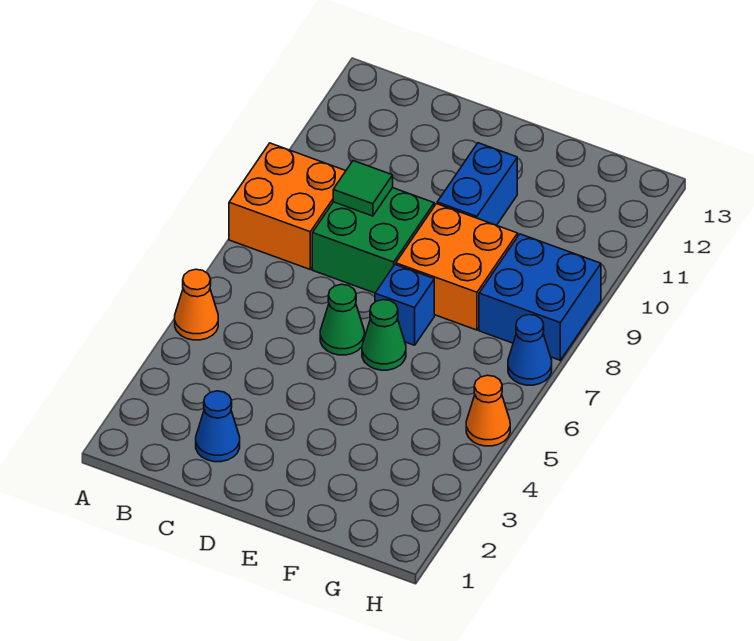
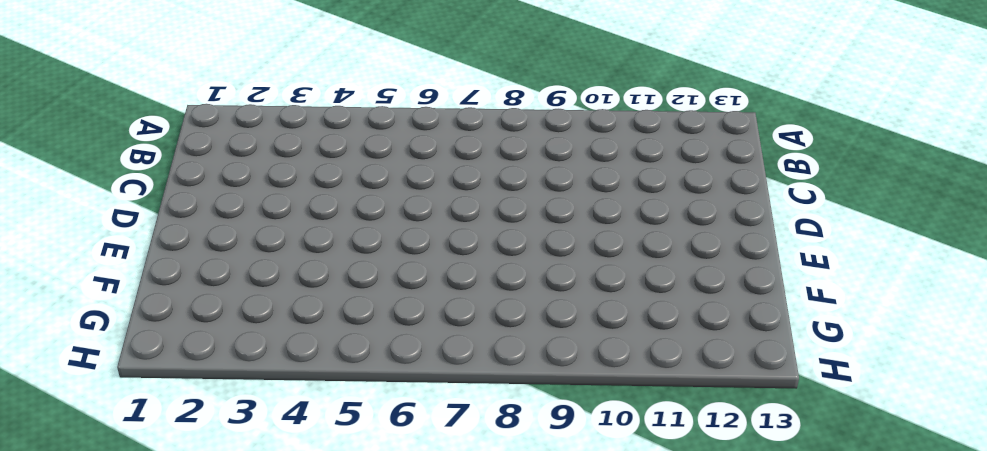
none -> orange 1x1 cone [175,269,218,340]
none -> orange 2x2 brick [229,143,345,269]
none -> blue 1x1 cone [196,391,240,462]

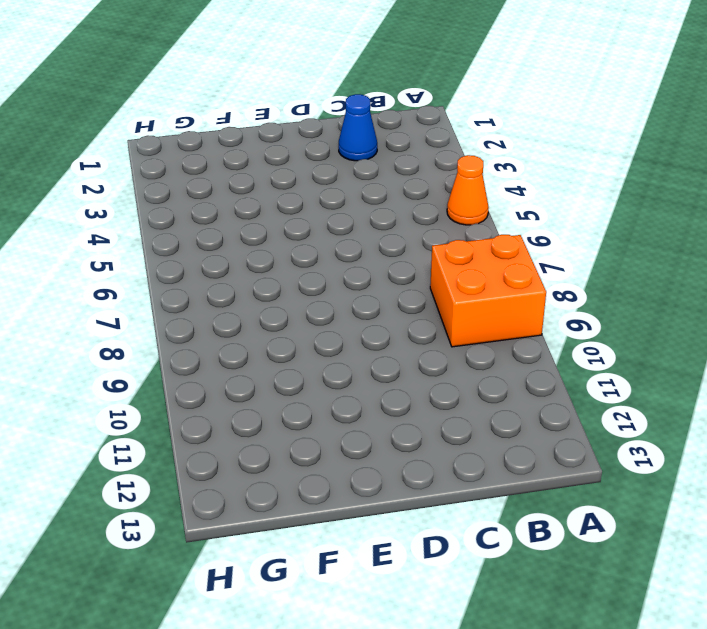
none -> green 2x2 brick [312,188,434,293]
none -> green 1x1 cone [320,284,364,355]
none -> green 1x1 cone [362,300,406,370]

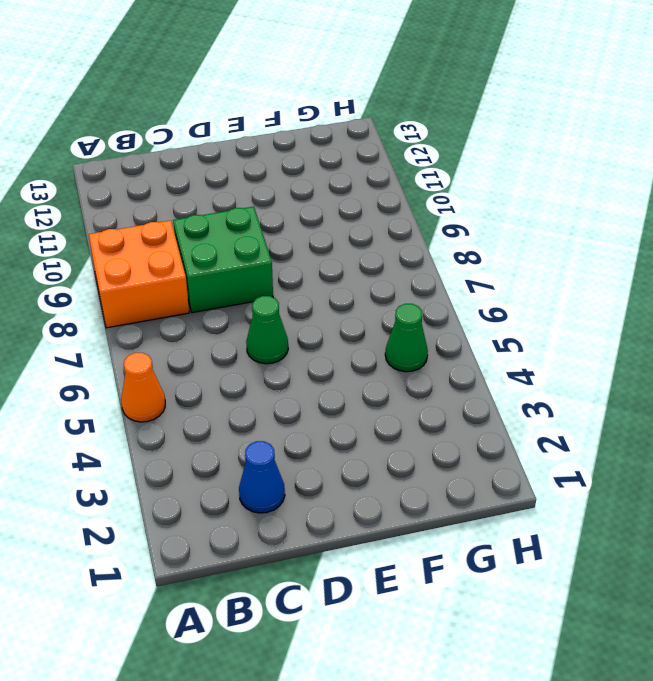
green 1x1 cone [385,304,428,372] -> green 1x1 cone moved to [362,300,406,370]
none -> blue 1x1 brick [375,264,434,345]
none -> orange 2x2 brick [396,204,518,330]
none -> blue 1x2 brick [437,143,517,225]

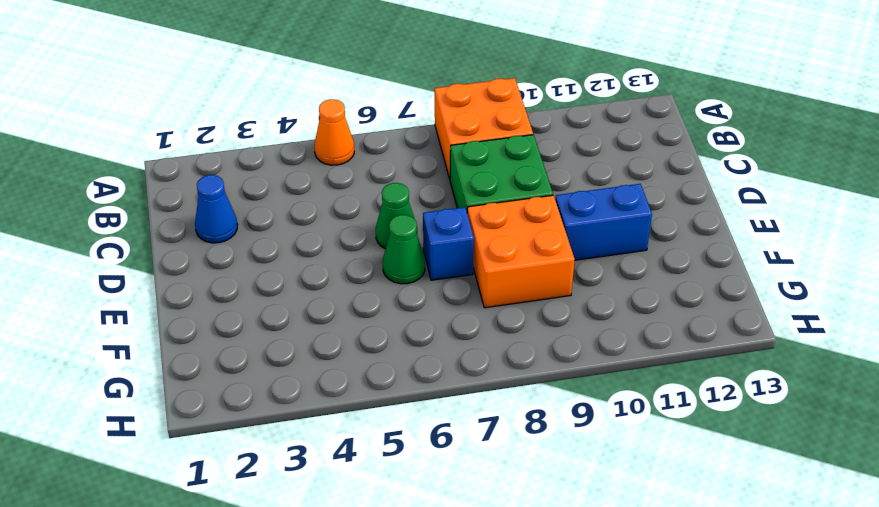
none -> blue 2x2 brick [479,234,601,360]
none -> orange 1x1 cone [466,375,510,446]
none -> blue 1x1 cone [508,315,552,385]

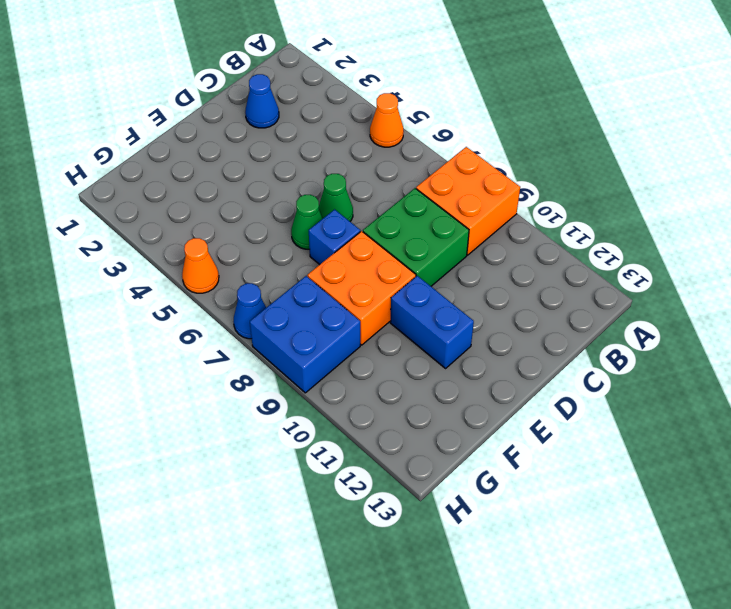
none -> green 1x1 tile [333,161,393,216]

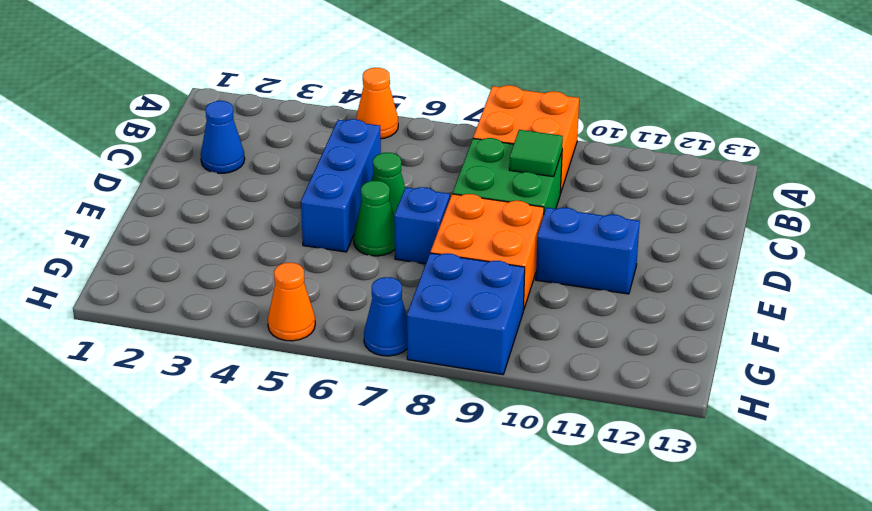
blue 1x3 brick [301,119,381,252] -> none

